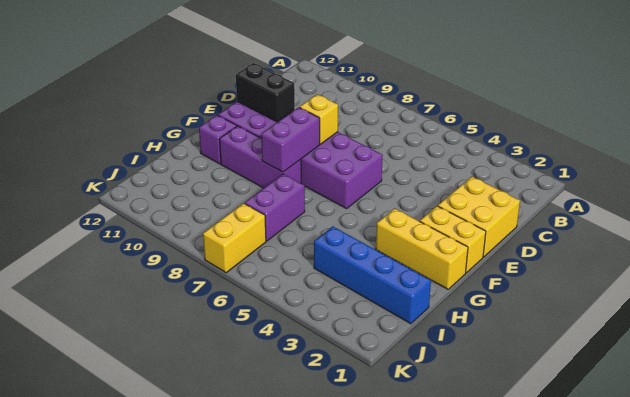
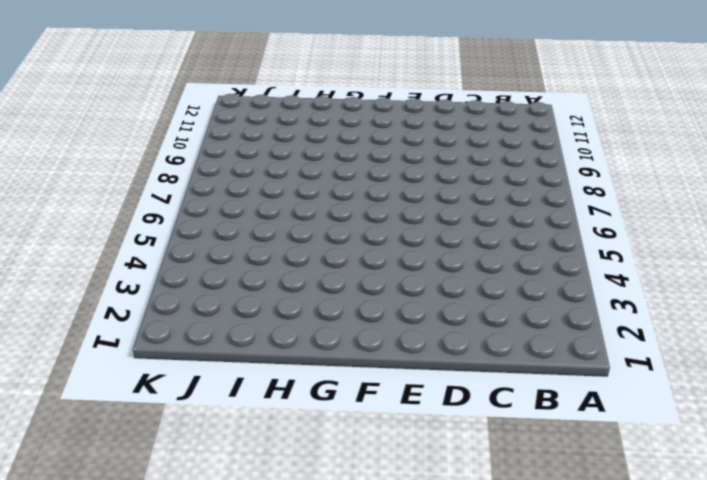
none -> yellow 2x2 brick [438,177,520,257]
none -> purple 2x6 brick [218,102,383,209]
none -> yellow 1x2 brick [420,206,486,273]

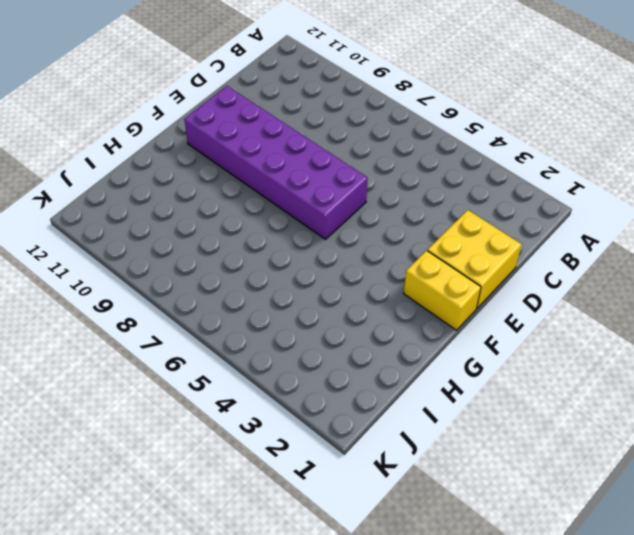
none -> yellow 1x3 brick [376,208,468,289]
none -> purple 1x3 brick [220,126,301,188]
none -> purple 1x1 brick [199,115,237,164]

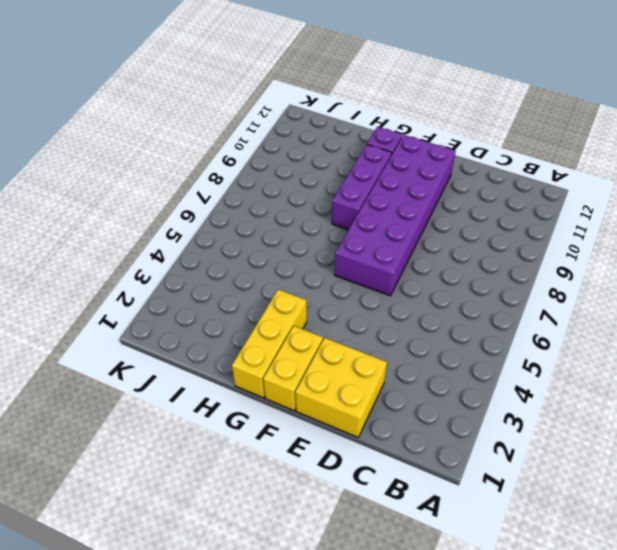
none -> purple 1x2 brick [245,174,305,241]
none -> blue 1x4 brick [314,226,431,324]
none -> yellow 1x2 brick [203,203,266,273]

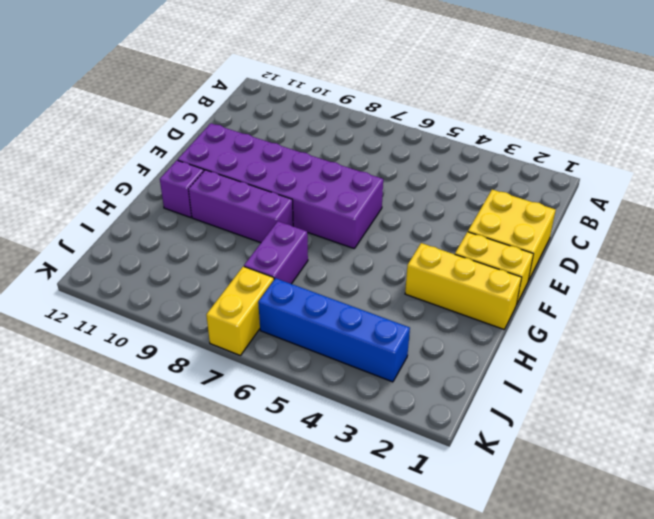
blue 1x4 brick [258,278,410,382] -> blue 1x4 brick moved to [314,226,431,324]
none -> yellow 1x1 brick [300,94,338,144]
none -> black 1x2 brick [236,63,295,122]
none -> purple 1x2 brick [261,107,320,172]

